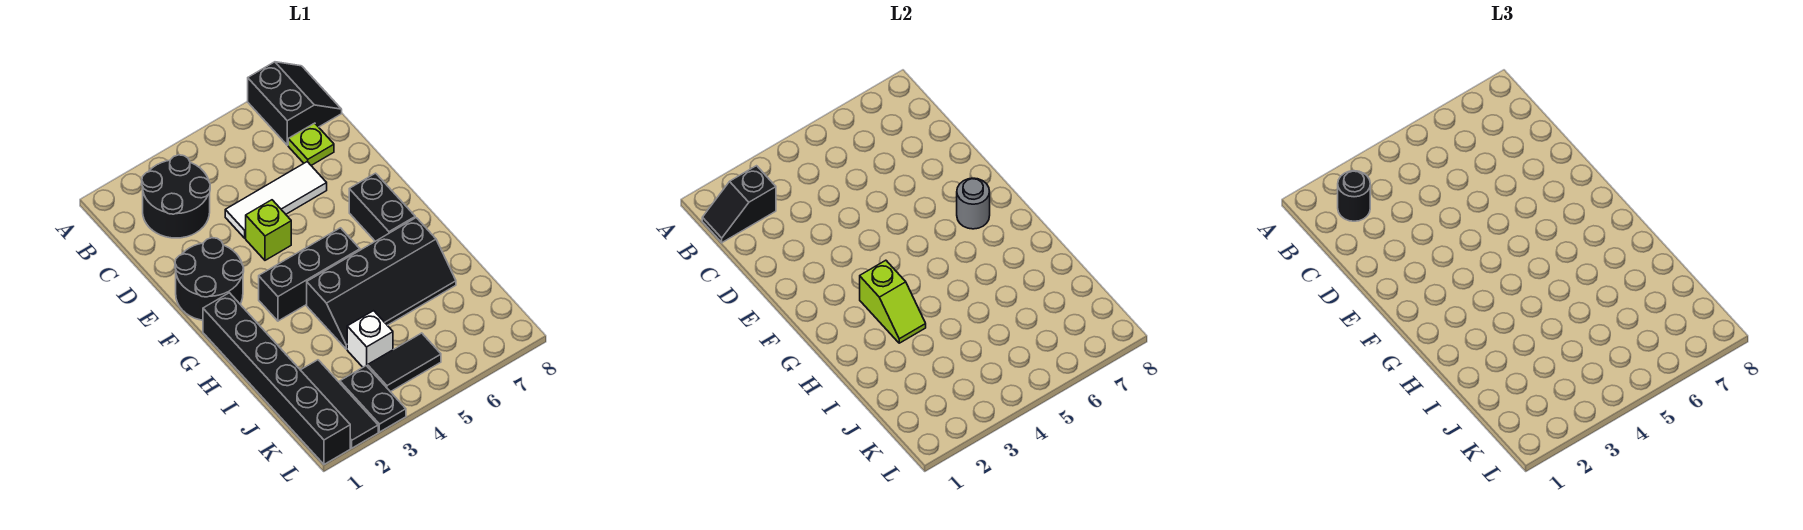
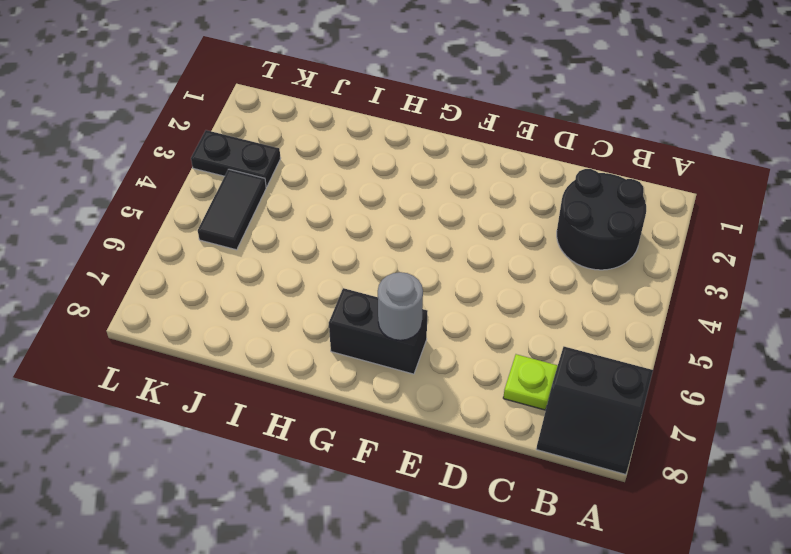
none -> white 1x3 tile [225,162,327,238]
none -> black 2x2 round brick [175,238,244,320]
none -> lime 1x1 brick [246,200,291,260]

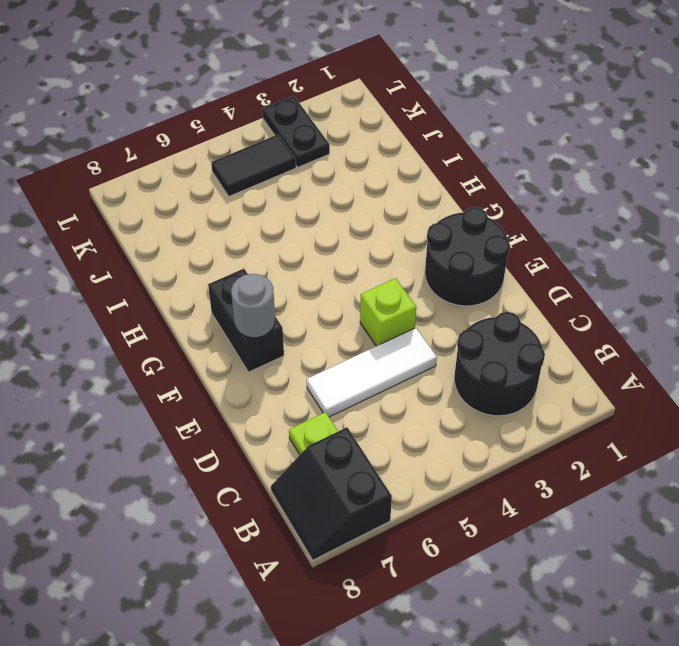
none -> black 1x6 brick [203,293,350,464]
none -> black 1x3 brick [259,228,360,321]
none -> black 2x4 slope [307,218,456,349]

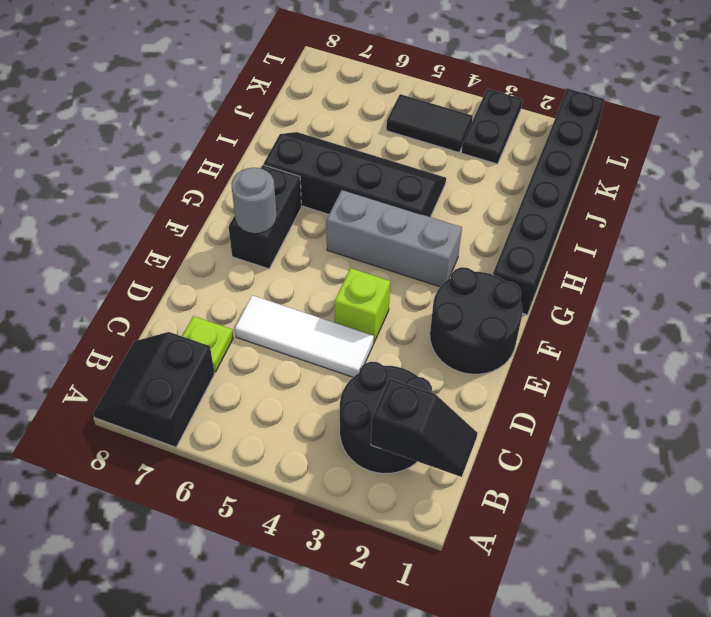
grey 1x3 brick [326,190,462,287] -> black 1x3 brick [259,228,360,321]
none -> black 1x3 tile [301,360,378,448]
none -> white 1x1 brick [347,311,393,367]
none -> lime 1x2 slope [860,260,926,343]

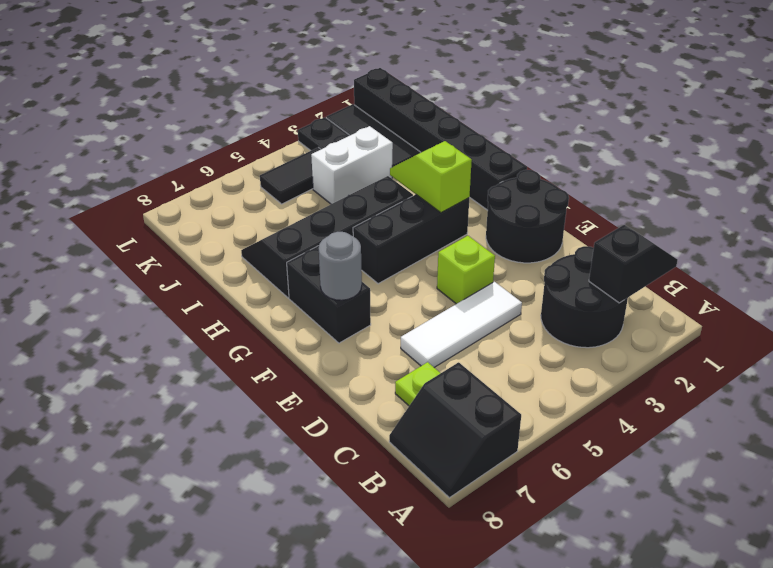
white 1x2 brick [311,126,393,204] -> white 1x1 brick [347,311,393,367]
none -> black 1x1 round brick [1338,171,1370,221]

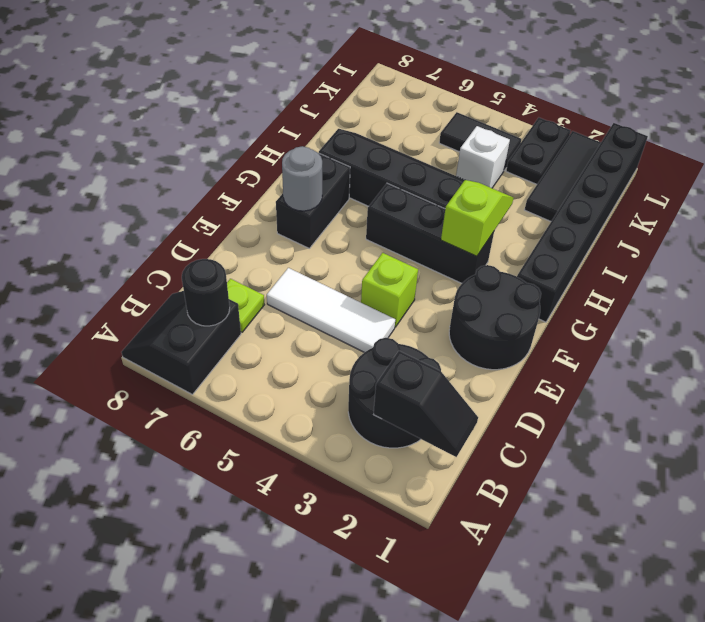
black 1x1 round brick [182,259,230,326] -> black 1x1 round brick moved to [1338,171,1370,221]

